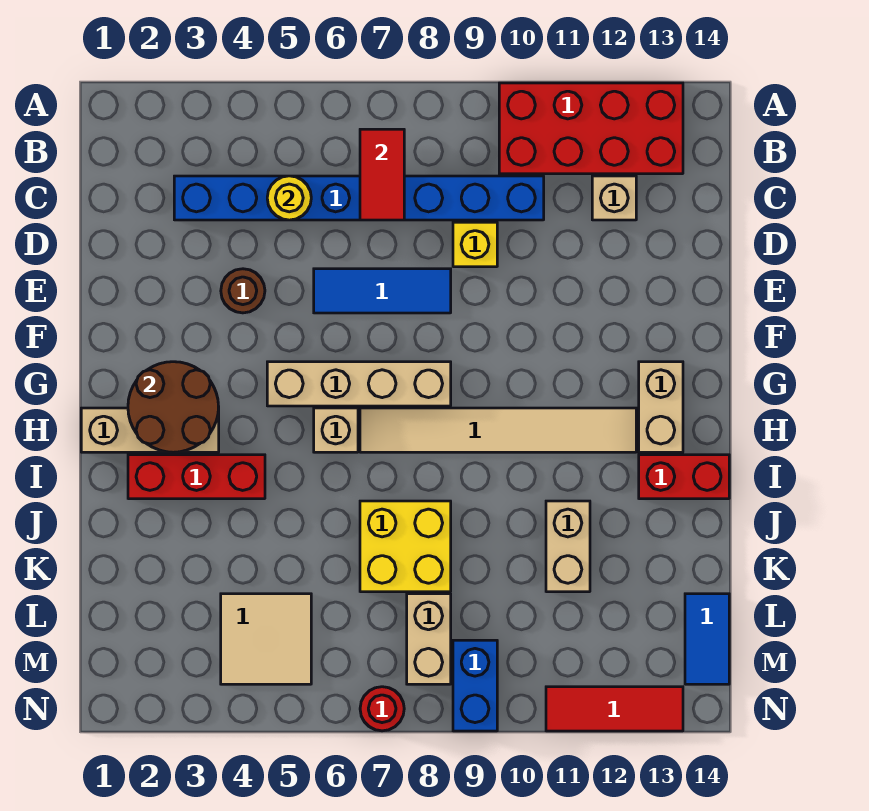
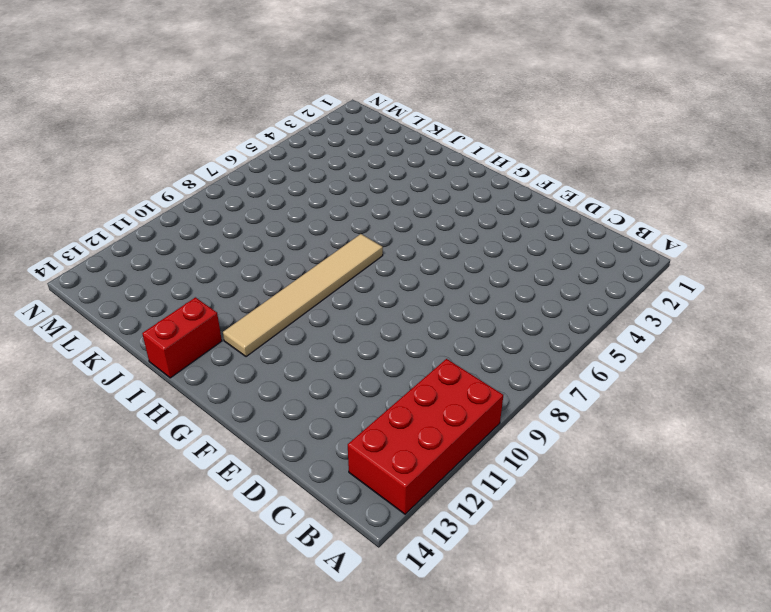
none -> blue 1x8 brick [174,176,544,220]
none -> tan 1x1 brick [592,176,636,220]
none -> yellow 1x1 brick [453,222,497,267]

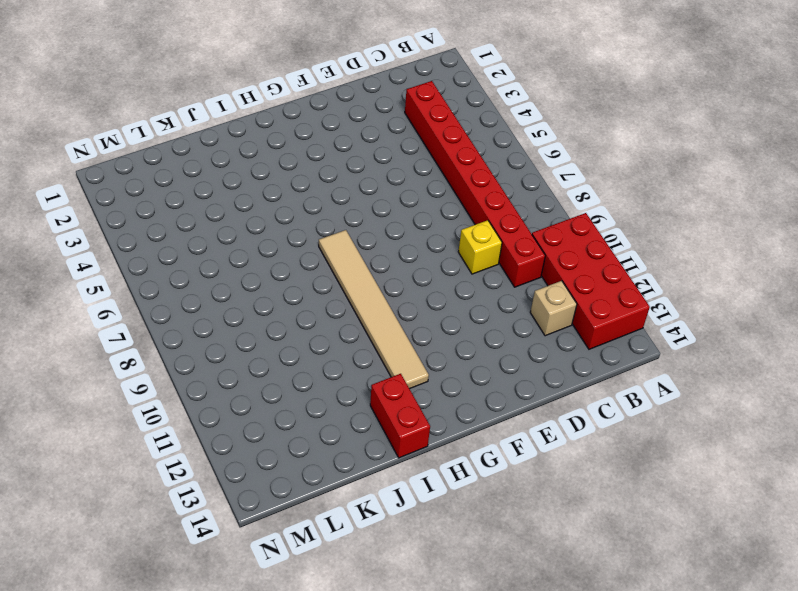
red 1x8 brick [405,81,545,287] -> blue 1x8 brick [174,176,544,220]
none -> brown 1x1 round brick [221,269,265,313]
none -> blue 1x3 tile [314,269,451,313]
none -> tan 1x4 brick [267,362,451,406]

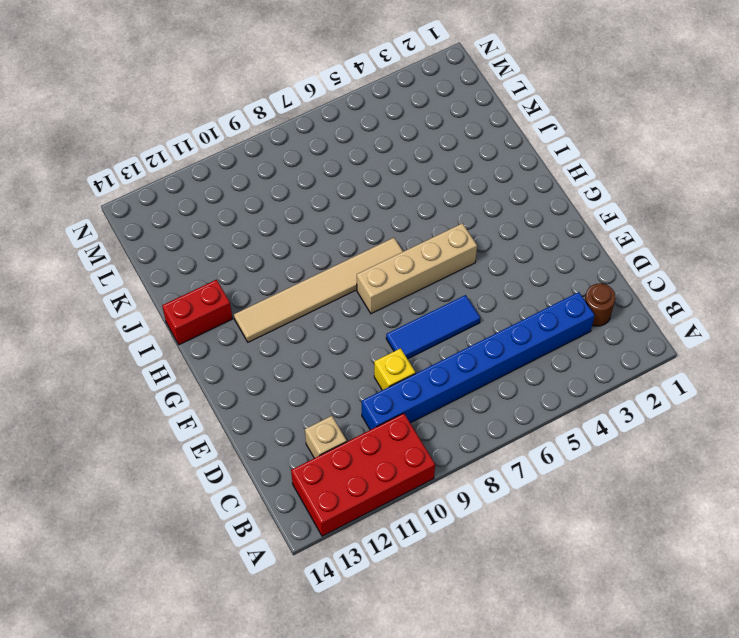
brown 1x1 round brick [585,283,615,326] -> brown 1x1 round brick moved to [221,269,265,313]
none -> tan 1x2 brick [639,362,683,452]
none -> tan 1x3 brick [81,408,219,452]
none -> tan 1x1 brick [314,408,358,452]

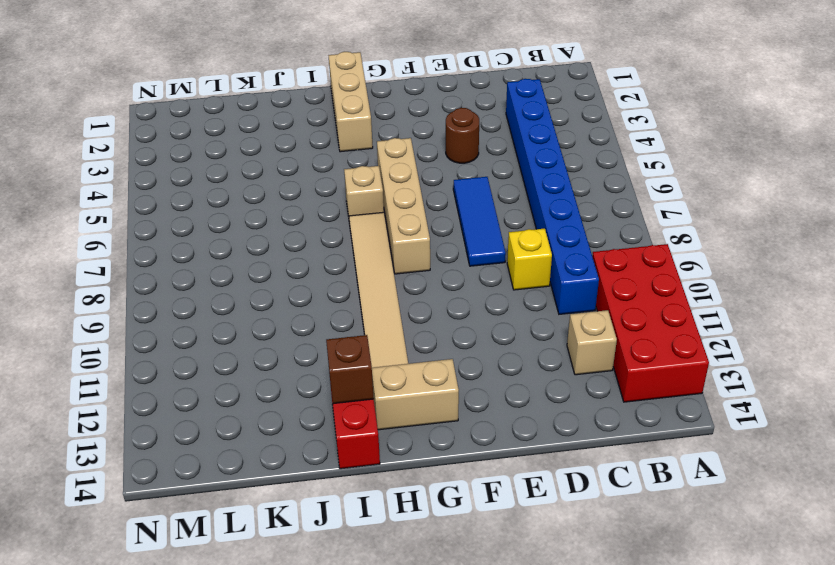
brown 1x1 brick [326,335,374,404] -> none
none -> red 1x3 brick [128,455,265,499]
none -> yellow 2x2 brick [360,501,451,592]
none -> tan 1x2 brick [546,501,590,592]

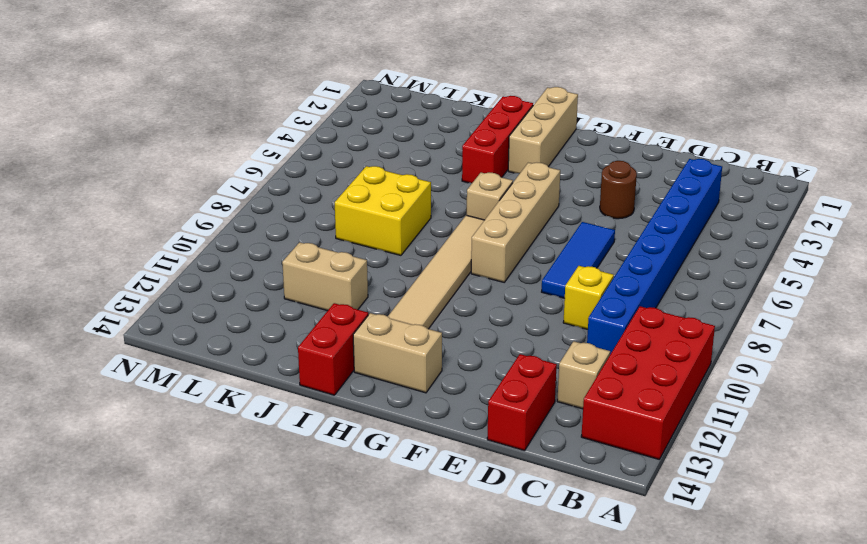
red 1x2 brick [487,354,557,451] -> none
none -> tan 2x2 tile [221,594,311,684]
none -> tan 1x2 brick [407,594,451,684]
none -> blue 1x2 tile [685,594,729,684]

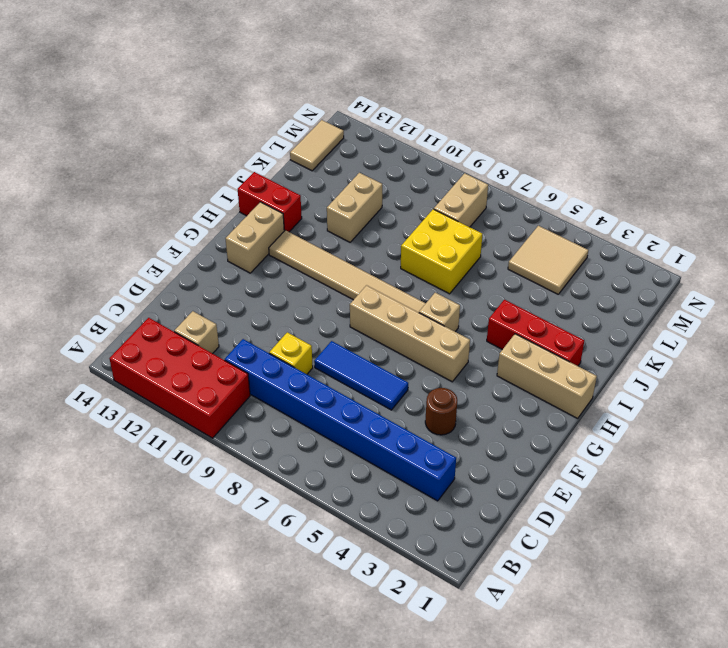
tan 1x2 tile [290,120,344,171] -> blue 1x2 tile [685,594,729,684]
none -> blue 1x2 brick [453,640,497,731]
none -> red 1x1 round brick [360,687,404,731]
none -> red 1x3 tile [546,687,683,731]

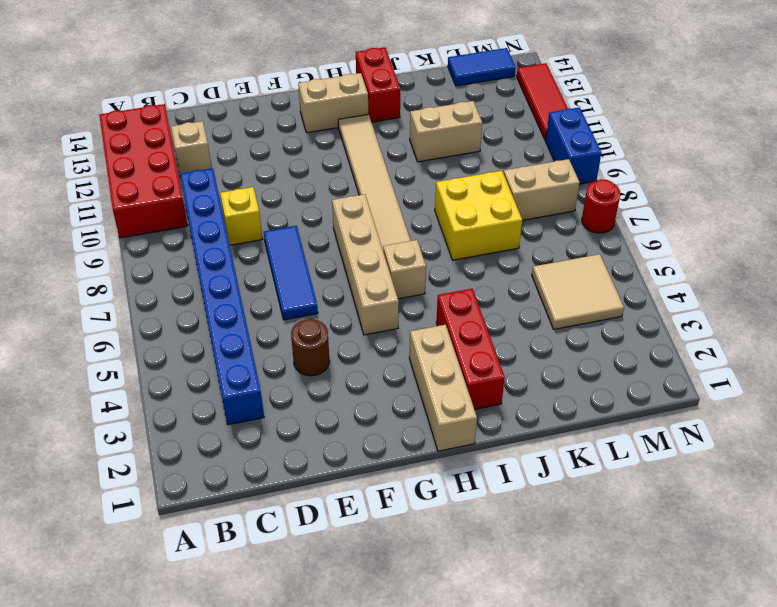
blue 1x2 brick [545,107,601,184] -> blue 1x2 brick turned to [453,640,497,731]
none -> red 1x2 tile [360,129,404,220]
none -> yellow 1x1 round brick [267,176,311,220]
none -> brown 2x2 round brick [128,362,219,452]

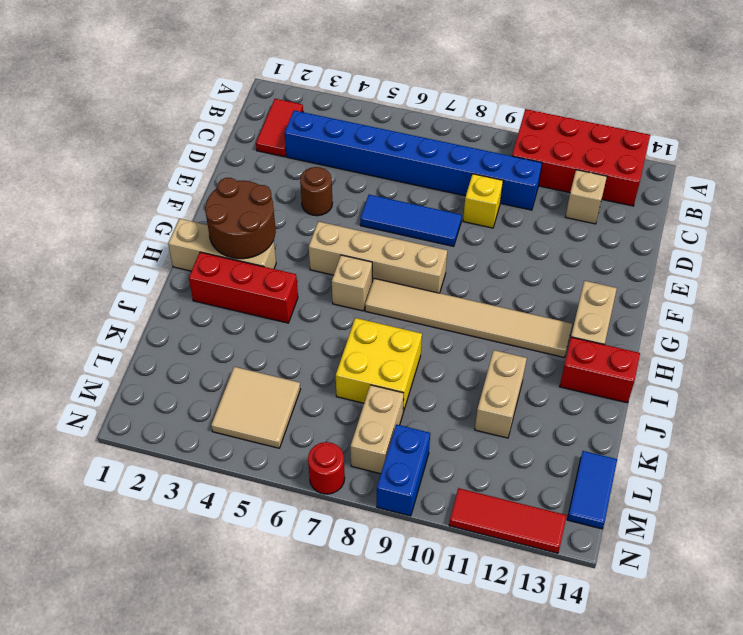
red 1x2 tile [256,99,303,157] -> red 1x2 tile moved to [360,129,404,220]
none -> yellow 1x1 round brick [267,176,311,220]

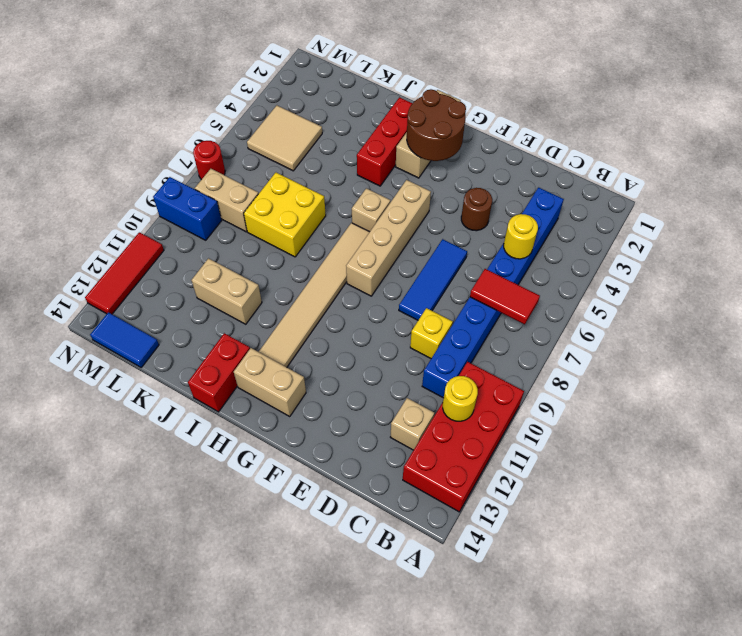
yellow 1x1 round brick [443,376,478,421] -> none

